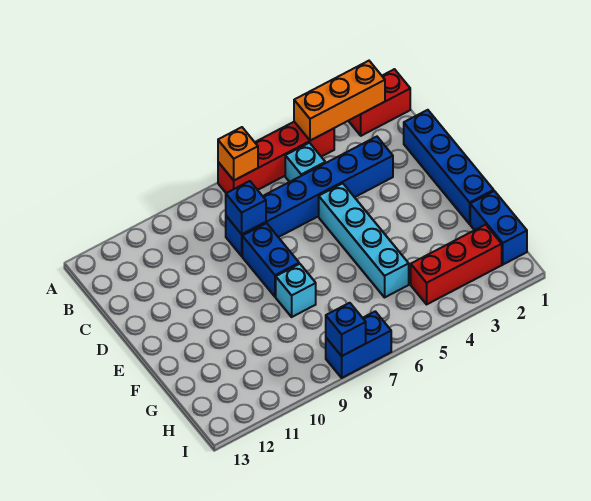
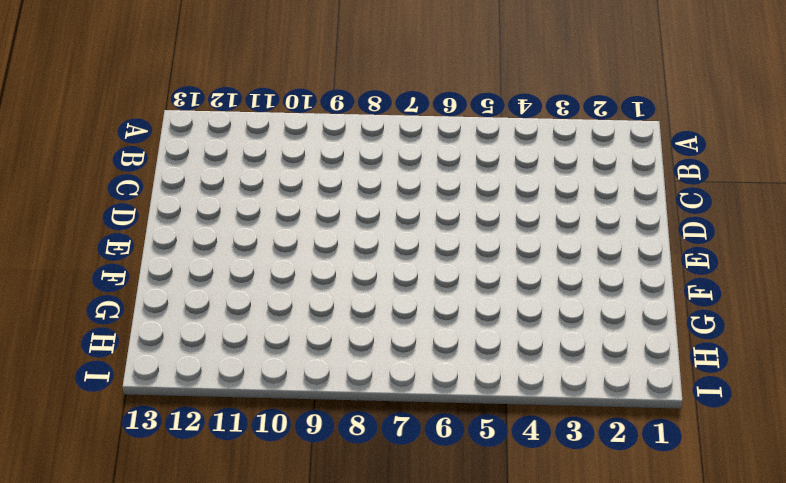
none -> red 1x2 brick [349,69,410,136]
none -> red 1x4 brick [218,122,334,193]
none -> cyan 1x1 brick [285,143,325,182]

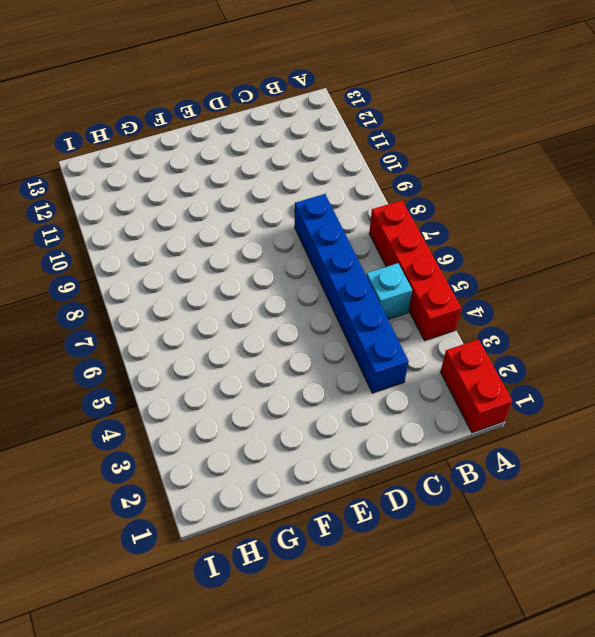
none -> blue 1x4 brick [404,110,494,224]
none -> cyan 1x4 brick [319,183,409,297]
none -> blue 1x2 brick [242,223,299,297]

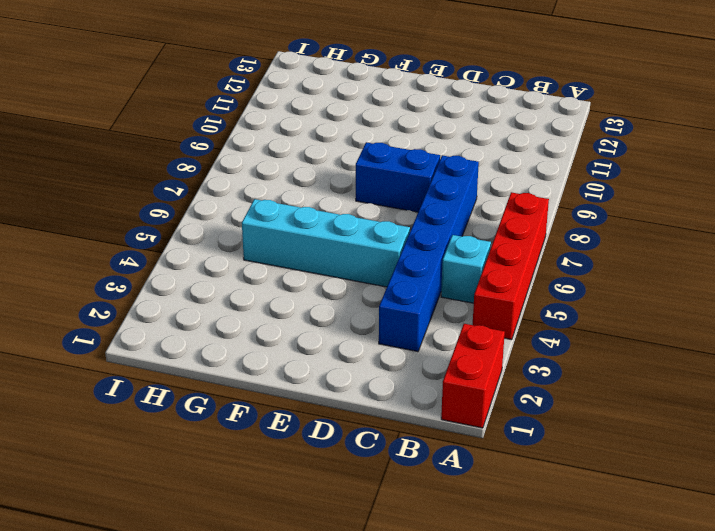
none -> blue 1x4 brick [404,110,494,224]
none -> cyan 1x1 brick [276,264,316,317]
none -> blue 1x2 brick [470,191,527,264]

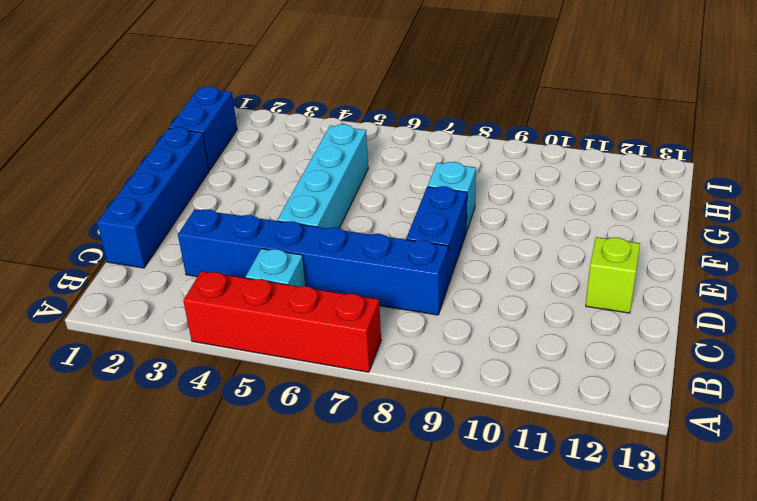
lime 1x1 brick [586,237,640,313] -> none
none -> red 1x2 brick [349,69,410,136]
none -> red 1x3 brick [411,225,502,304]
none -> blue 1x2 brick [326,311,391,378]

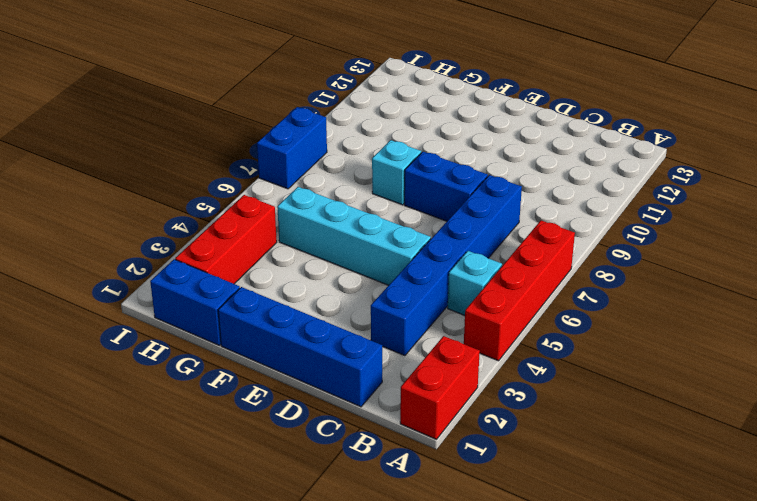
none -> orange 1x3 brick [294,61,385,141]
none -> orange 1x1 brick [218,127,258,180]
none -> blue 1x1 brick [226,181,266,234]

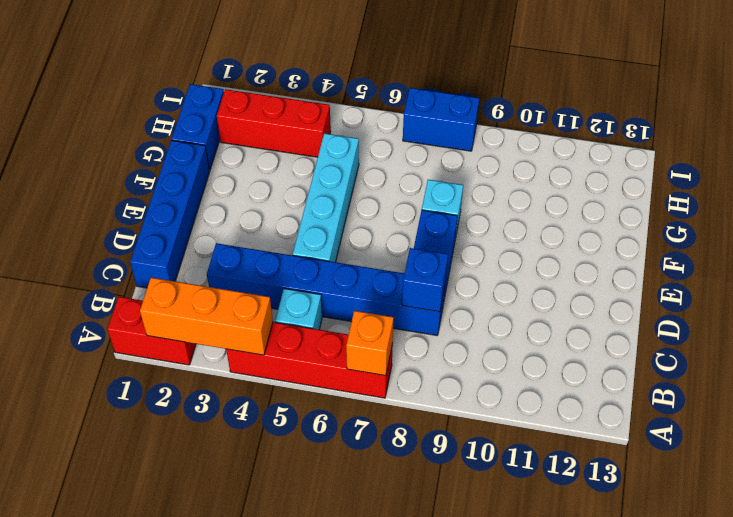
none -> blue 1x1 brick [326,303,366,356]

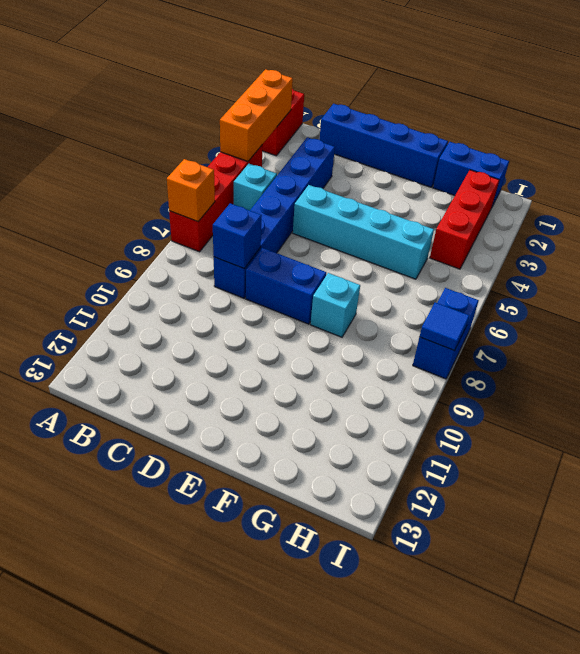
blue 1x1 tile [420,302,469,351] -> blue 1x1 brick [326,303,366,356]

